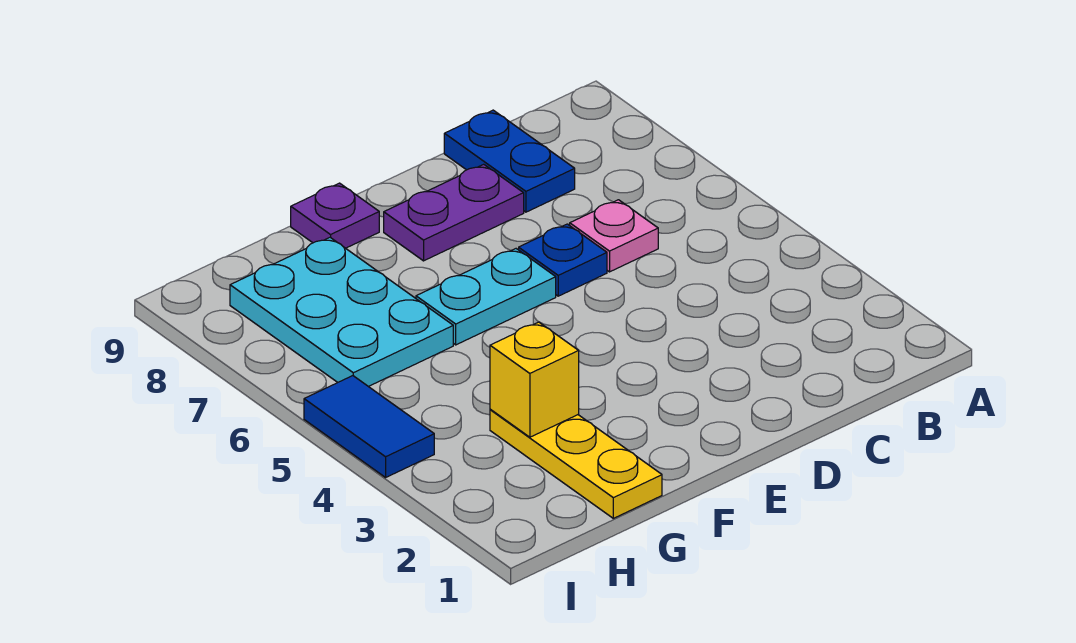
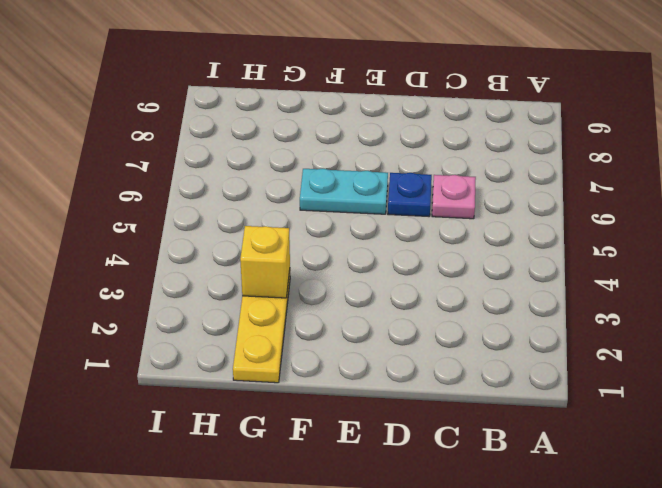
none -> blue 1x2 plate [444,110,575,212]
none -> purple 1x2 plate [384,164,524,261]

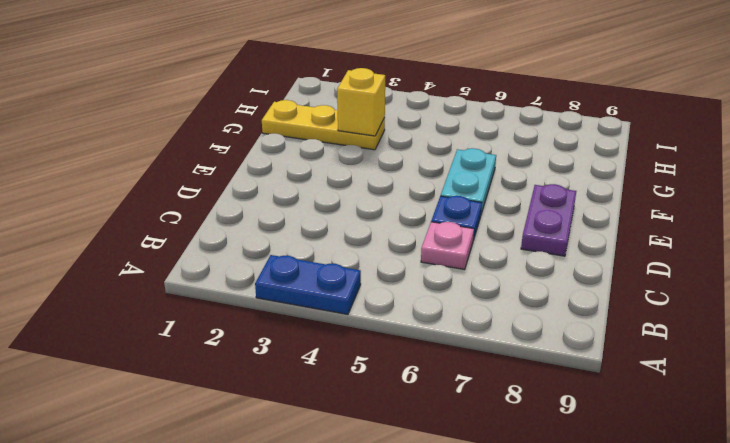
blue 1x2 plate [255,255,361,314] -> blue 1x2 plate moved to [444,110,575,212]
none -> purple 1x1 plate [291,183,379,248]
none -> cyan 2x3 plate [230,237,453,387]

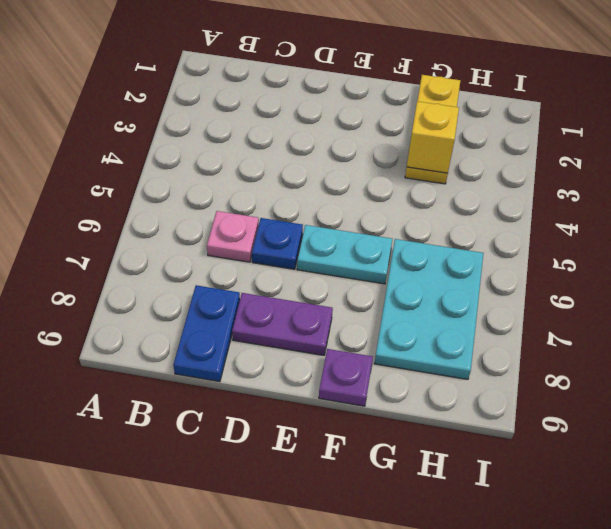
none -> blue 1x2 tile [304,376,434,477]

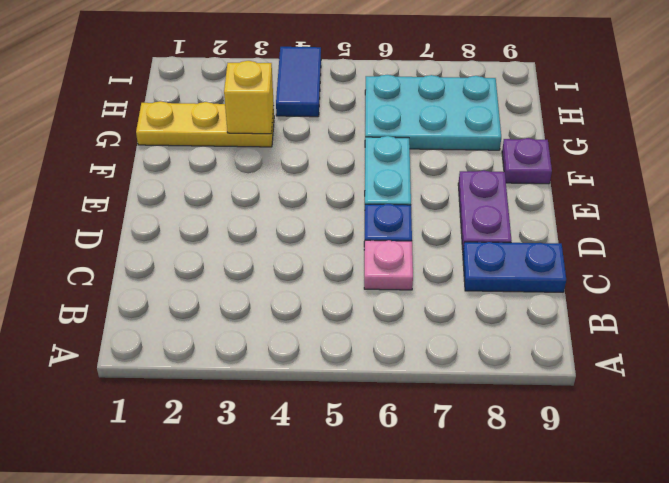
blue 1x2 tile [276,47,321,117] -> blue 1x2 tile turned to [304,376,434,477]

